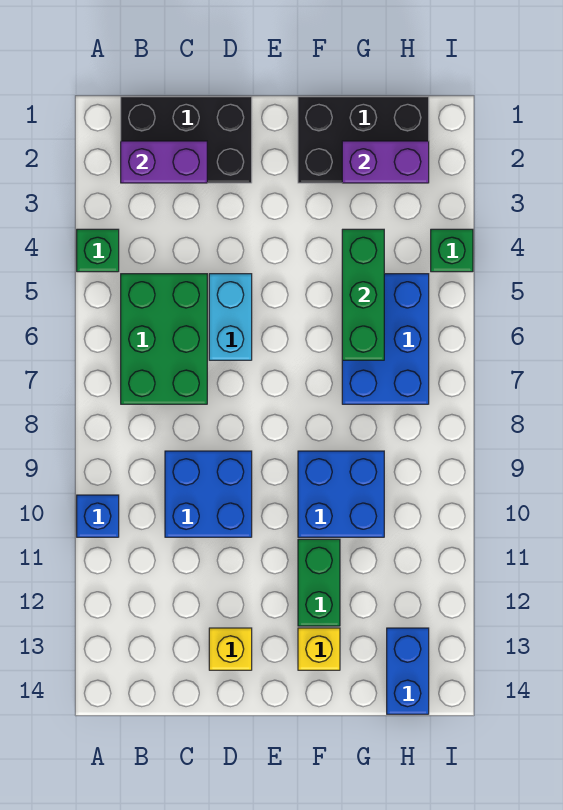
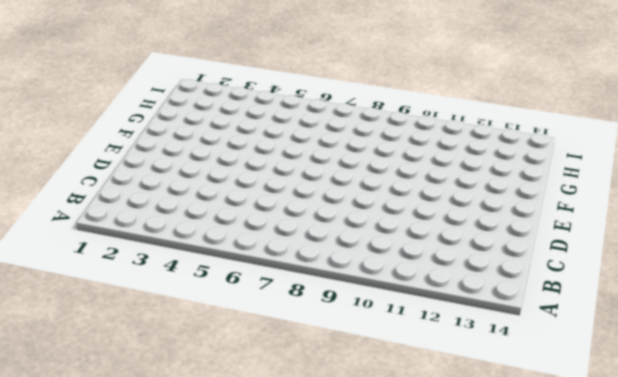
none -> green 1x1 brick [77,229,119,272]
none -> blue 1x1 brick [77,495,119,537]
none -> black 2x3 brick [121,97,252,183]

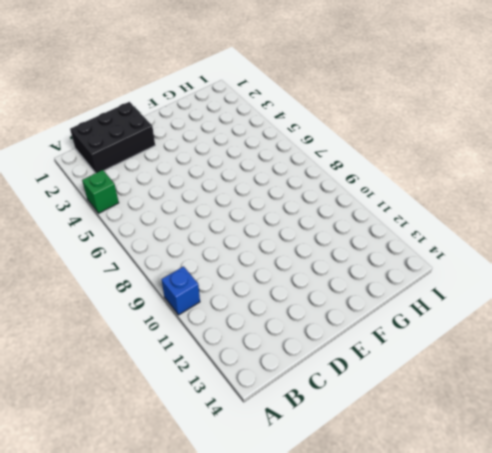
none -> green 2x3 brick [121,274,207,404]
none -> blue 2x2 brick [165,451,252,537]
none -> cyan 1x2 brick [209,274,252,360]

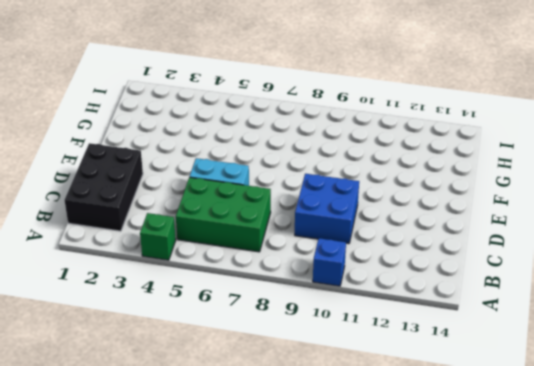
none -> yellow 1x1 brick [209,628,252,670]
none -> black 2x3 brick [298,97,429,183]
none -> blue 2x2 brick [298,451,384,537]

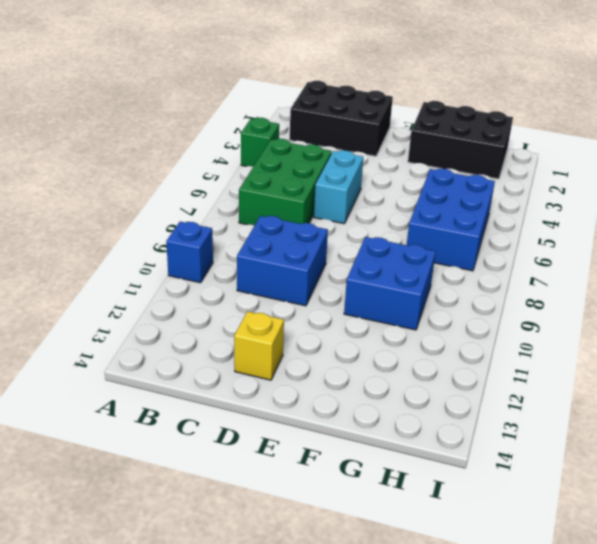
none -> green 1x2 brick [298,539,340,626]
none -> yellow 1x1 brick [298,628,340,670]
none -> blue 1x2 brick [387,628,429,714]

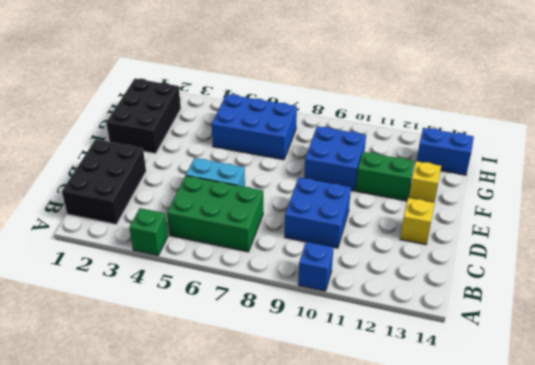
none -> green 1x1 brick [431,229,473,272]
none -> purple 1x2 brick [121,141,207,183]
none -> purple 1x2 brick [342,141,429,183]

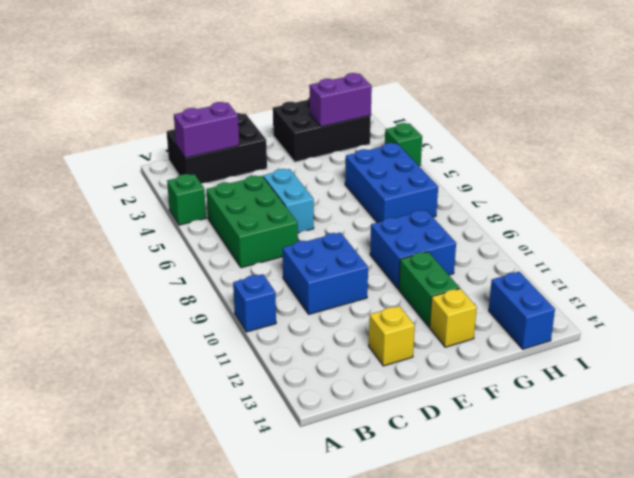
none -> green 1x3 brick [342,229,384,360]

